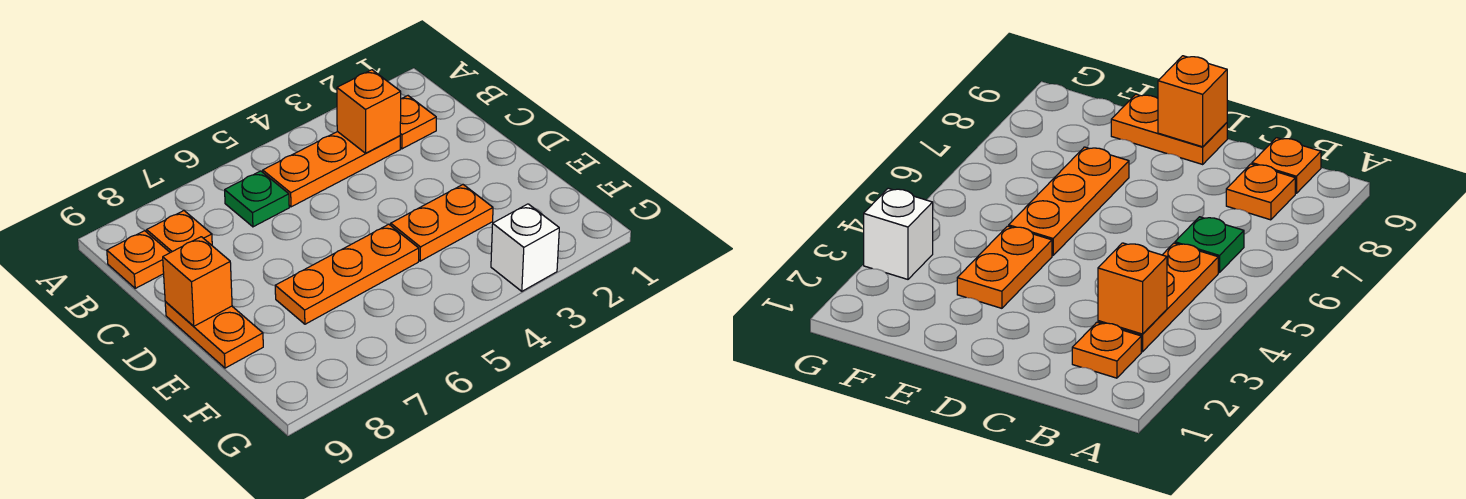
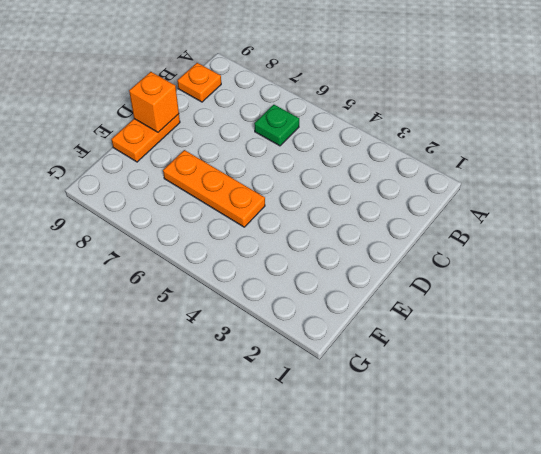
none -> orange 1x1 plate [400,96,436,149]
none -> orange 1x3 plate [263,132,400,207]

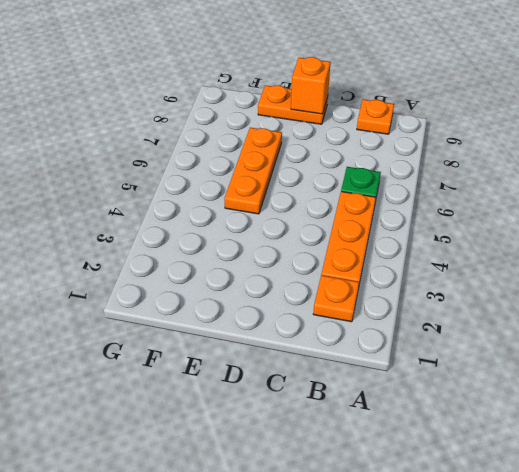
none -> orange 1x1 plate [147,211,212,253]
none -> orange 1x2 plate [391,185,493,261]

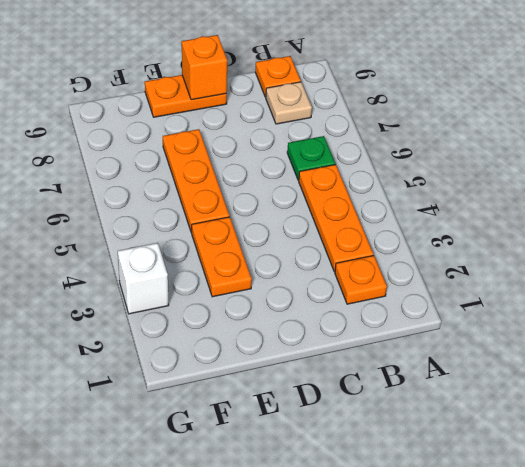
tan 1x1 plate [266,82,312,124] -> orange 1x1 plate [147,211,212,253]
none -> orange 1x1 brick [337,70,401,153]

